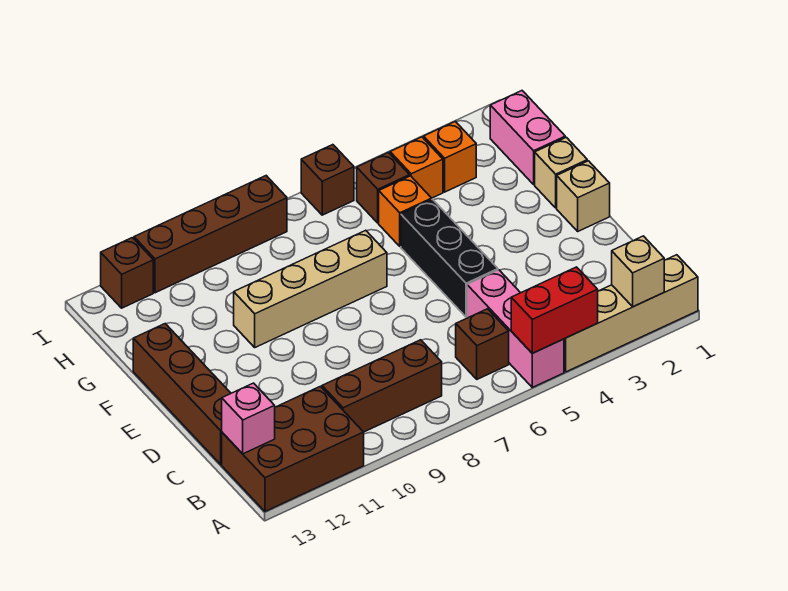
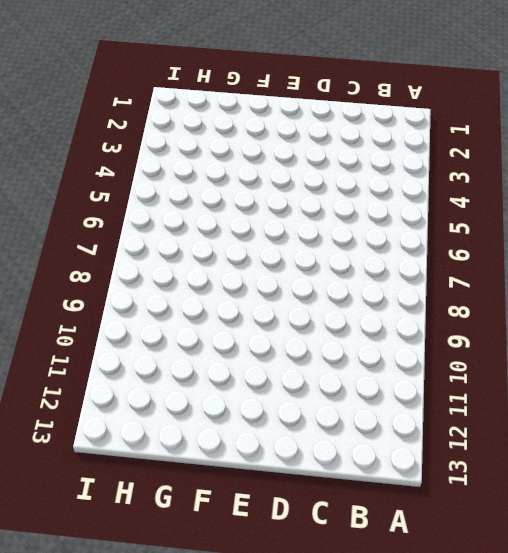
none -> tan 1x4 brick [564,255,698,372]
none -> pink 1x3 brick [467,270,564,387]
none -> brown 2x3 brick [222,386,364,511]

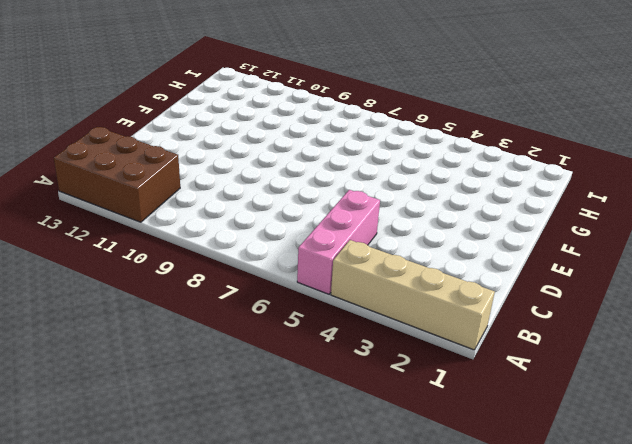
none -> brown 1x1 brick [456,309,509,379]
none -> brown 1x3 brick [322,340,442,432]
none -> brown 1x4 brick [133,324,231,464]

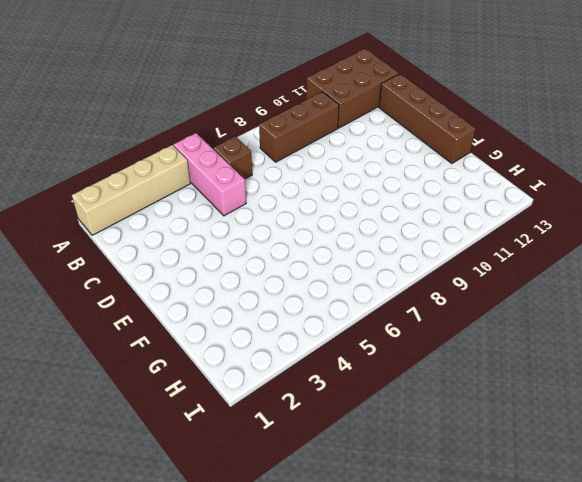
none -> black 1x3 brick [401,199,498,317]
none -> tan 1x1 brick [557,161,610,231]
none -> tan 1x1 brick [535,137,587,208]

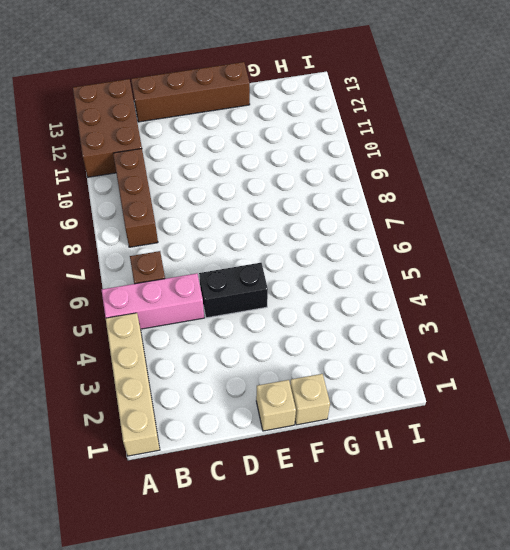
black 1x2 brick [199,263,268,318] -> black 1x3 brick [401,199,498,317]
none -> tan 1x4 brick [234,230,387,347]
none -> pink 1x2 brick [490,91,565,184]
none -> orange 1x1 brick [379,176,432,246]

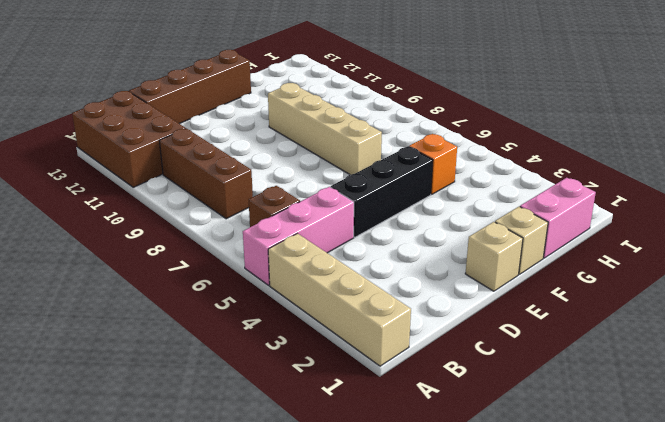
none -> orange 1x1 brick [424,121,476,192]
none -> orange 1x1 brick [390,137,443,198]
none -> brown 1x1 brick [357,152,410,223]

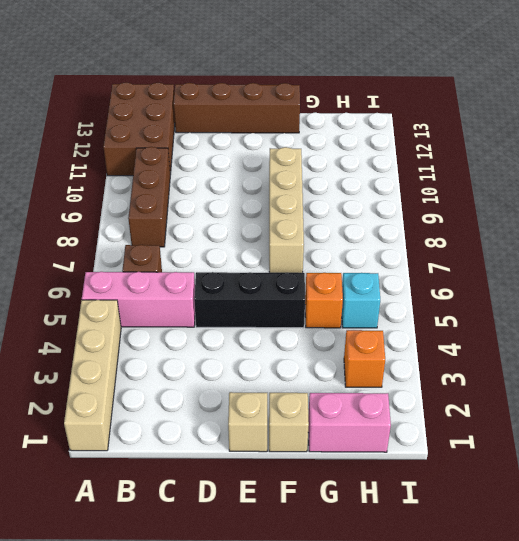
cyan 1x1 brick [342,273,380,328] -> brown 1x1 brick [357,152,410,223]
none -> orange 1x1 brick [390,137,443,198]
none -> brown 1x1 brick [301,145,354,215]
none -> brown 1x4 brick [134,176,287,293]

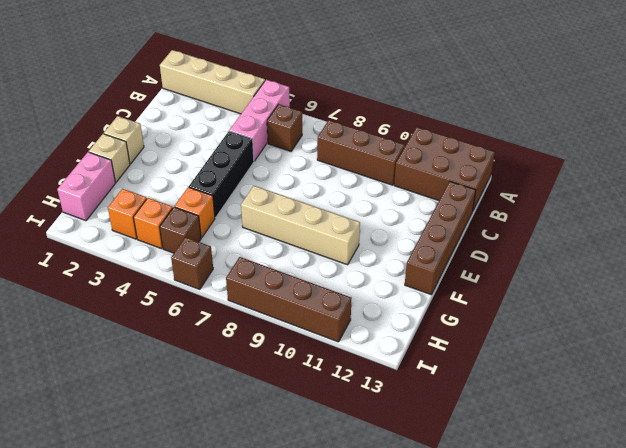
none -> brown 1x1 brick [101,238,153,308]
none -> tan 1x1 brick [612,236,664,307]
none -> red 1x2 brick [511,267,598,353]

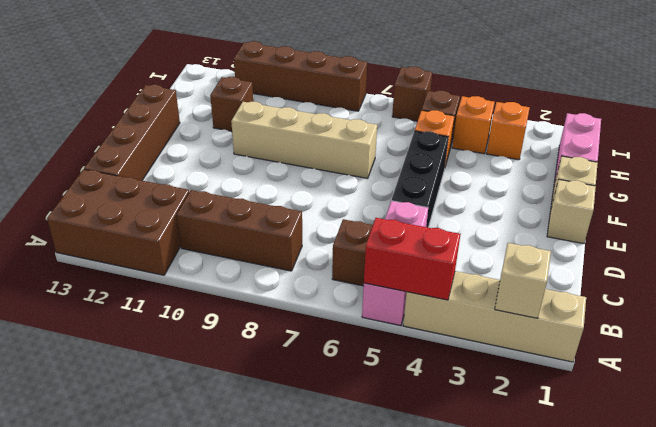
brown 1x1 brick [210,77,253,131] -> brown 1x1 brick moved to [101,238,153,308]
none -> pink 1x1 brick [222,383,275,454]

